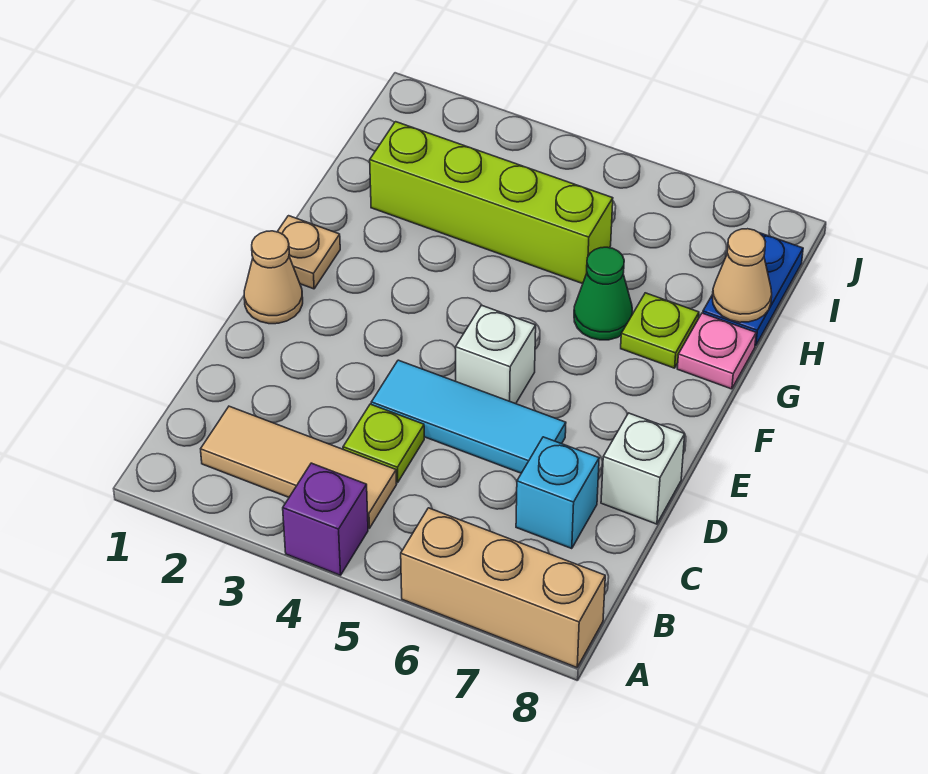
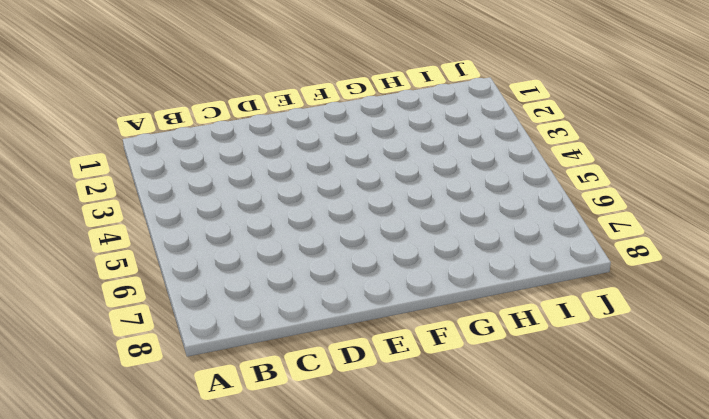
none -> purple 1x1 brick [283,463,368,575]
none -> tan 1x3 brick [401,508,605,667]
none -> tan 1x3 tile [201,406,397,528]

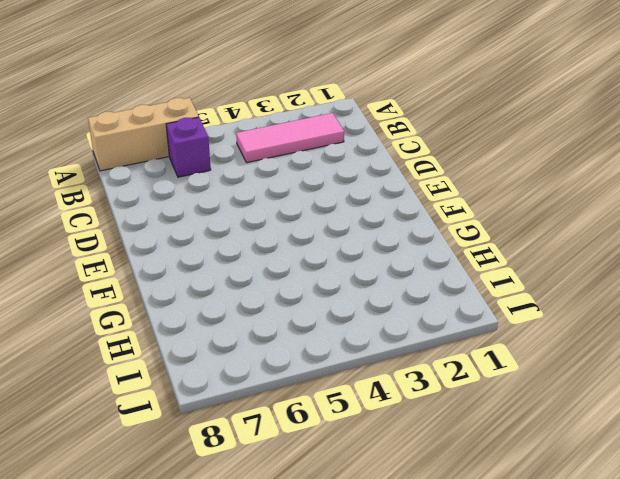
pink 1x3 tile [236,113,344,163] -> tan 1x3 tile [201,406,397,528]
purple 1x1 brick [166,117,211,177] -> purple 1x1 brick moved to [283,463,368,575]
none -> lime 1x1 plate [343,404,424,482]
none -> cyan 1x1 brick [516,437,599,549]
none -> cyan 1x3 tile [371,360,566,473]

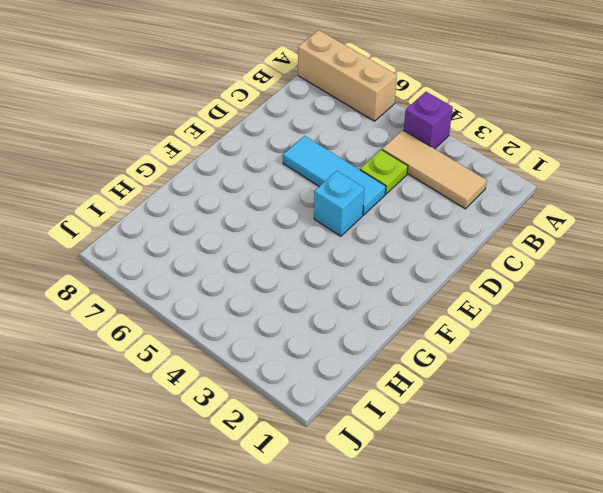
cyan 1x1 brick [314,171,364,236] -> cyan 1x1 brick moved to [516,437,599,549]
none -> white 1x1 brick [601,413,685,524]
none -> tan 1x1 cone [244,231,303,324]
none -> white 1x1 brick [455,305,536,404]

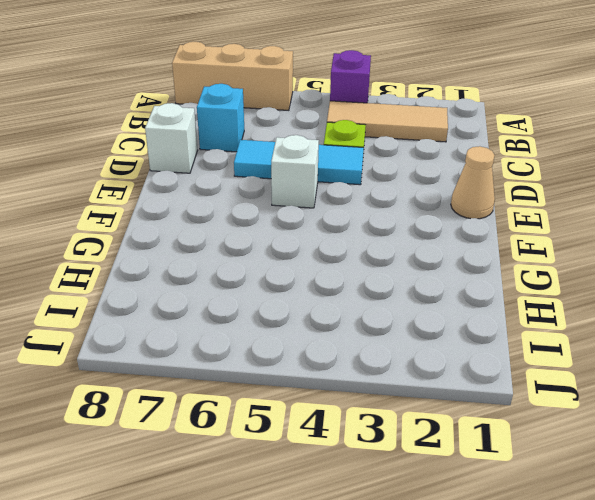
none -> tan 1x1 plate [277,216,340,289]
none -> green 1x1 cone [574,247,633,340]
none -> lime 1x1 plate [621,293,699,368]

